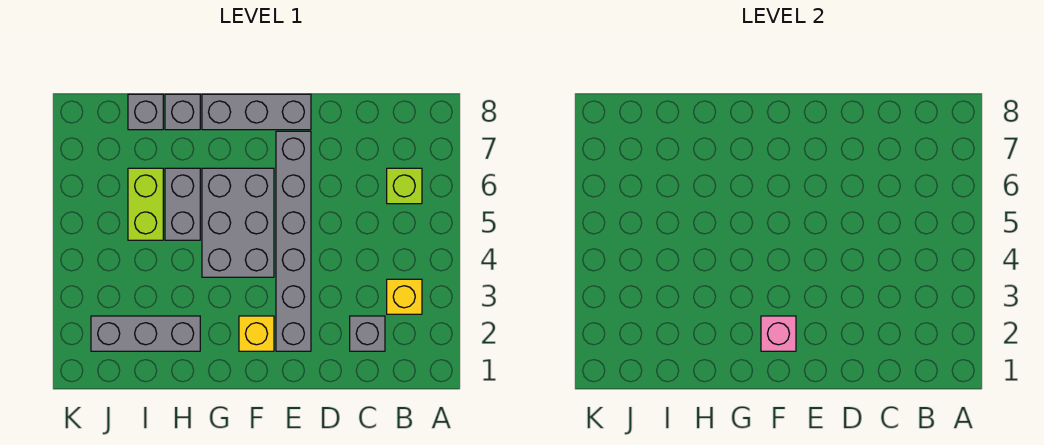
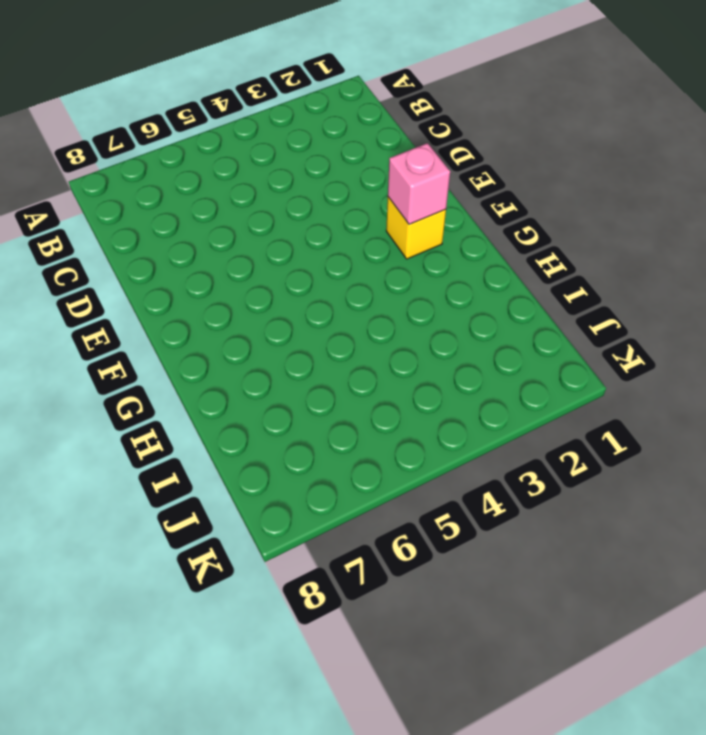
none -> yellow 1x1 brick [387,279,422,314]
none -> lime 1x1 brick [387,168,422,204]
none -> grey 1x1 brick [350,316,385,351]

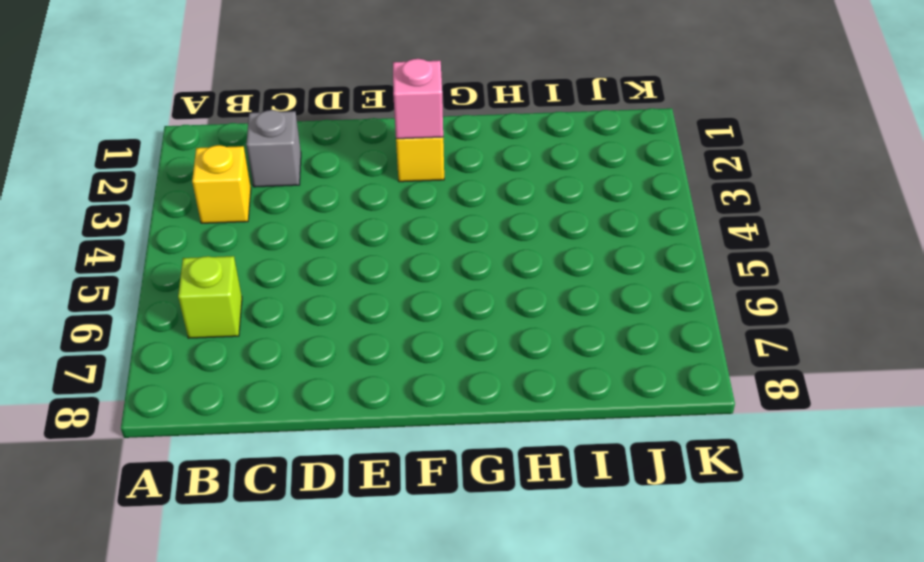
none -> grey 1x6 brick [276,131,311,351]
none -> grey 1x3 brick [202,94,311,130]
none -> grey 2x3 brick [202,168,274,277]

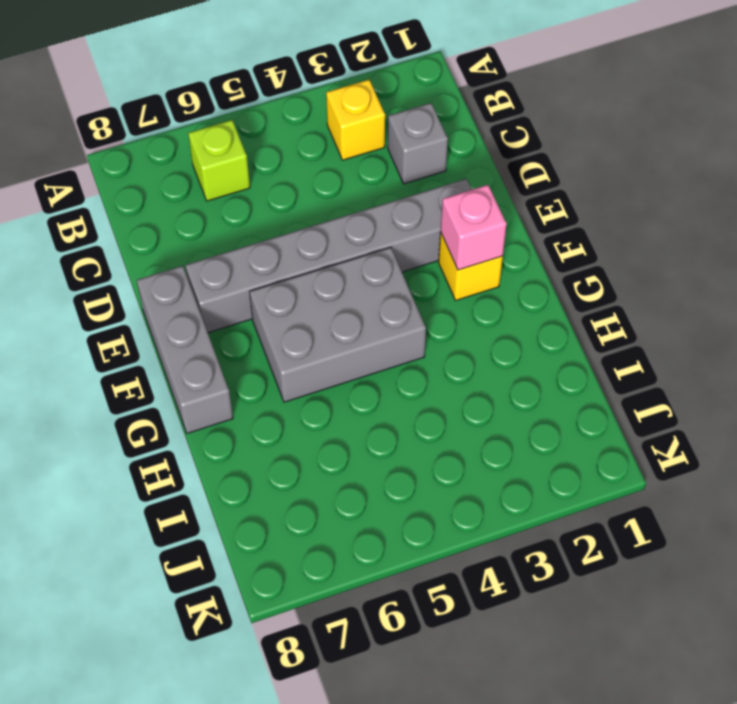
none -> grey 1x3 brick [91,316,200,351]
none -> grey 1x2 brick [165,168,200,240]
none -> grey 1x1 brick [165,94,200,130]

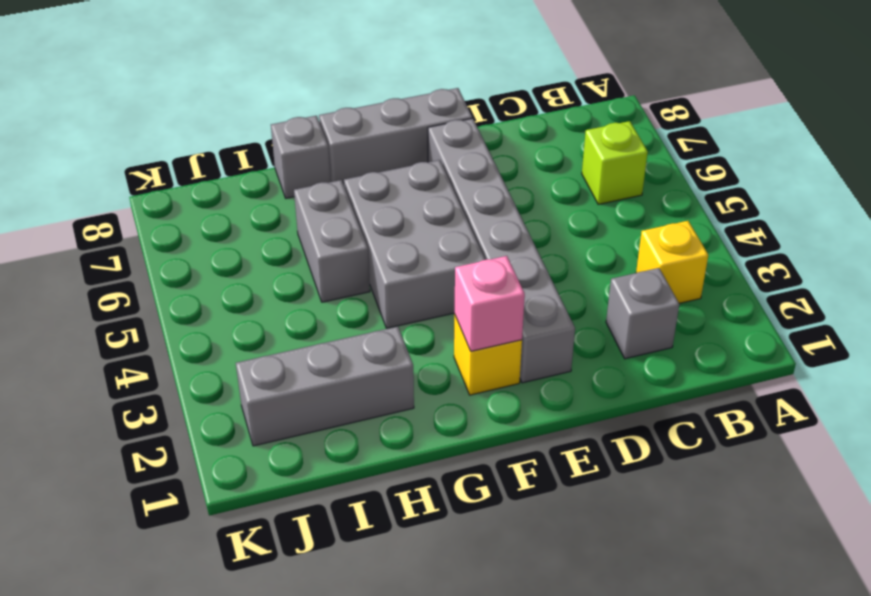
none -> lime 1x2 brick [128,168,163,240]
none -> grey 1x1 brick [128,94,163,130]

